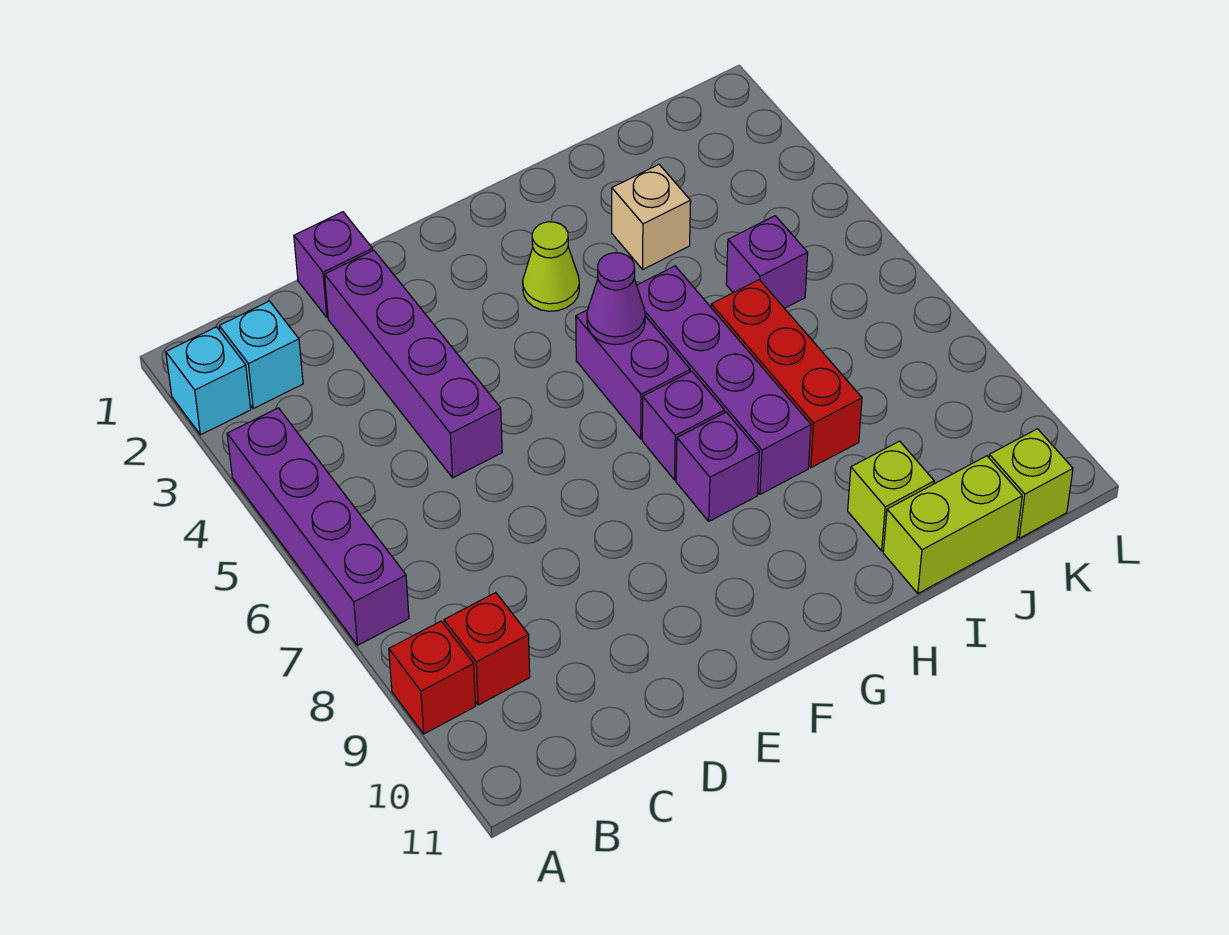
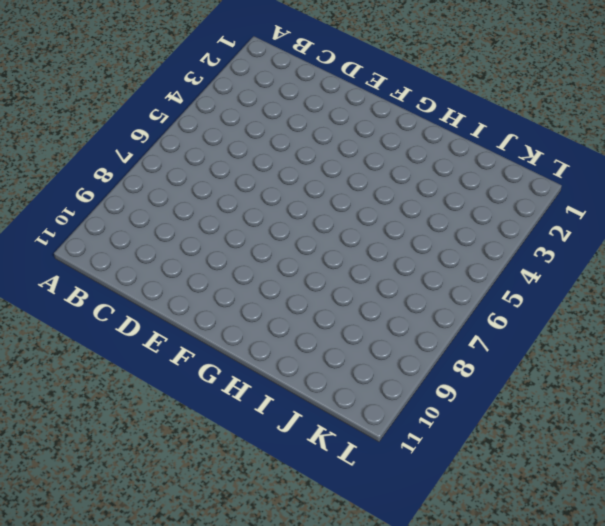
none -> cyan 1x1 brick [166,327,251,435]
none -> purple 1x4 brick [227,408,409,645]
none -> red 1x1 brick [389,621,476,734]

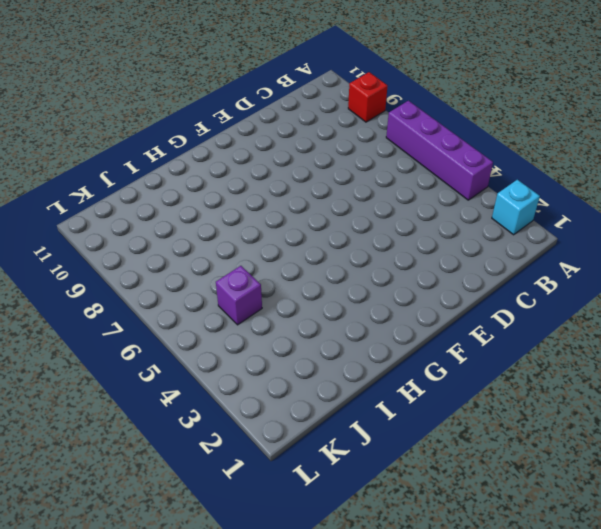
none -> cyan 1x1 brick [219,301,303,408]
none -> red 1x1 brick [444,593,530,705]
none -> purple 1x1 brick [294,212,373,317]

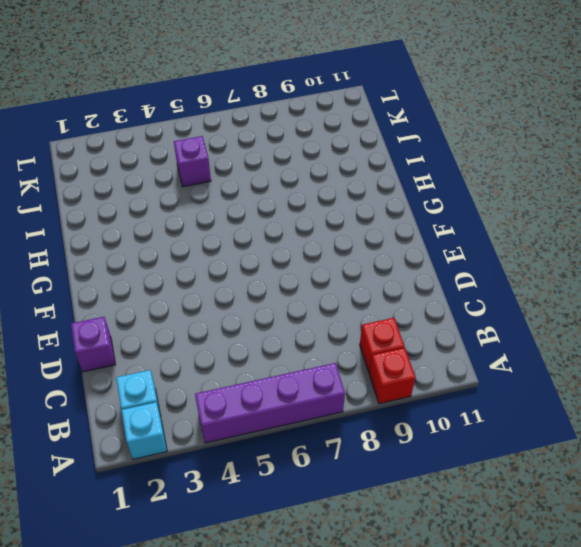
none -> purple 1x4 brick [325,250,502,478]
none -> lime 1x1 cone [523,222,579,311]
none -> purple 1x2 brick [576,310,690,439]

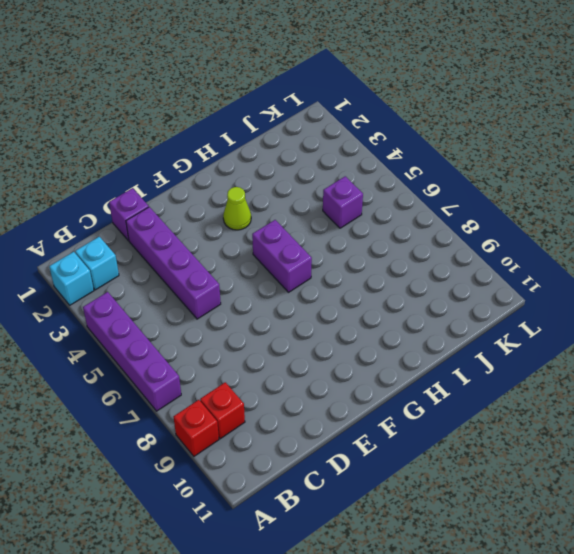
none -> purple 1x1 brick [642,371,725,480]
none -> purple 1x1 brick [676,412,759,521]
none -> purple 1x4 brick [637,266,811,494]

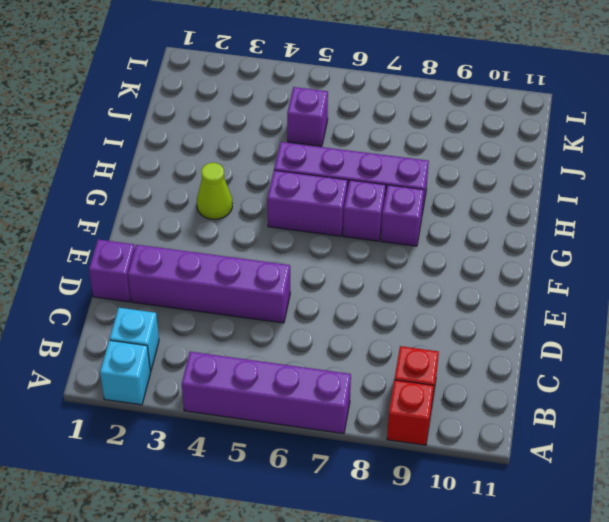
none -> tan 1x1 brick [612,165,691,269]
none -> red 1x3 brick [711,280,862,468]
none -> lime 1x1 brick [848,441,934,551]

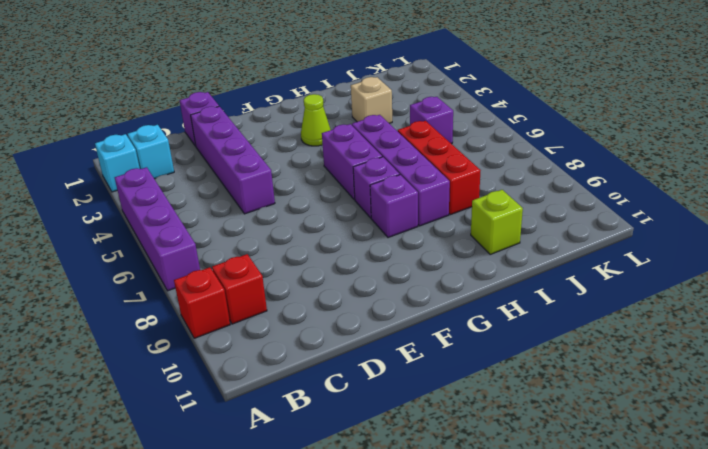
none -> lime 1x2 brick [883,456,1022,593]
none -> lime 1x1 brick [989,429,1073,538]
none -> purple 1x1 cone [587,253,645,345]

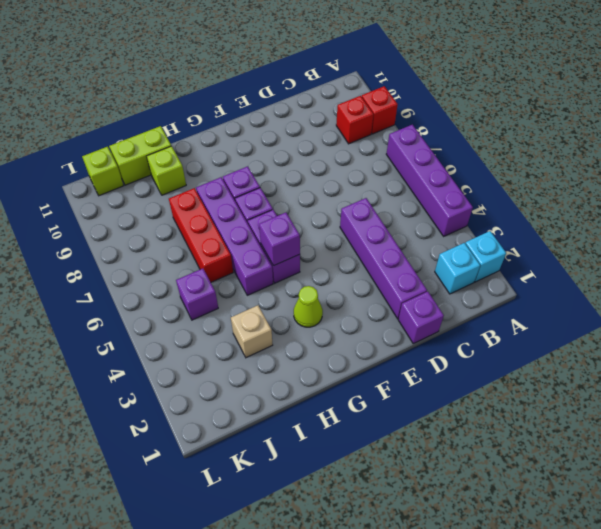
purple 1x1 brick [259,212,300,266] -> purple 1x1 cone [587,253,645,345]

